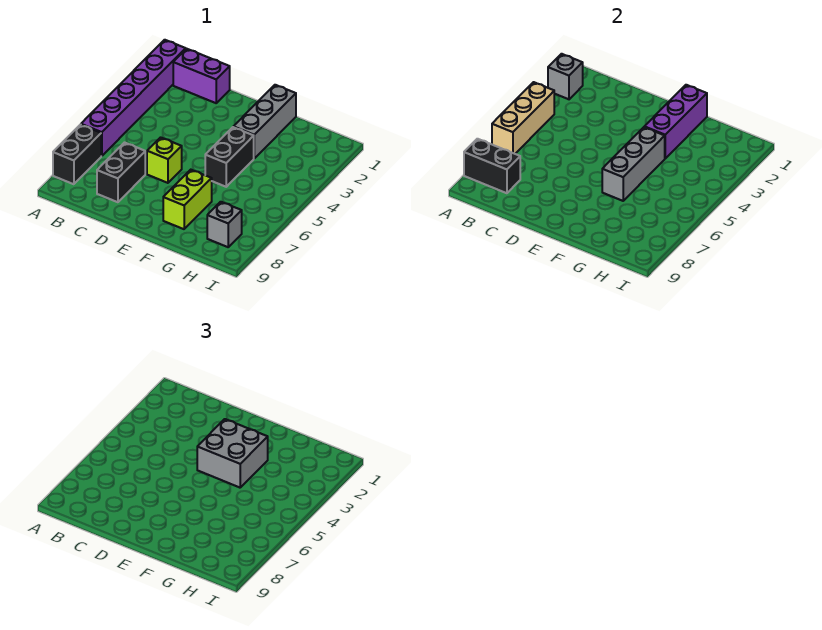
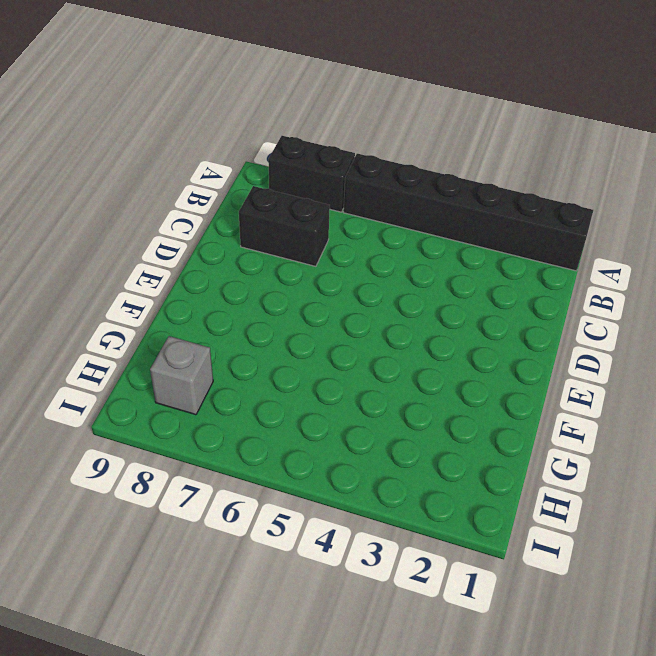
black 1x6 brick [343,154,593,271] -> purple 1x6 brick [81,40,186,156]
none -> purple 1x2 brick [173,49,230,103]
none -> lime 1x1 brick [147,137,182,183]
none -> grey 1x3 brick [233,85,296,158]

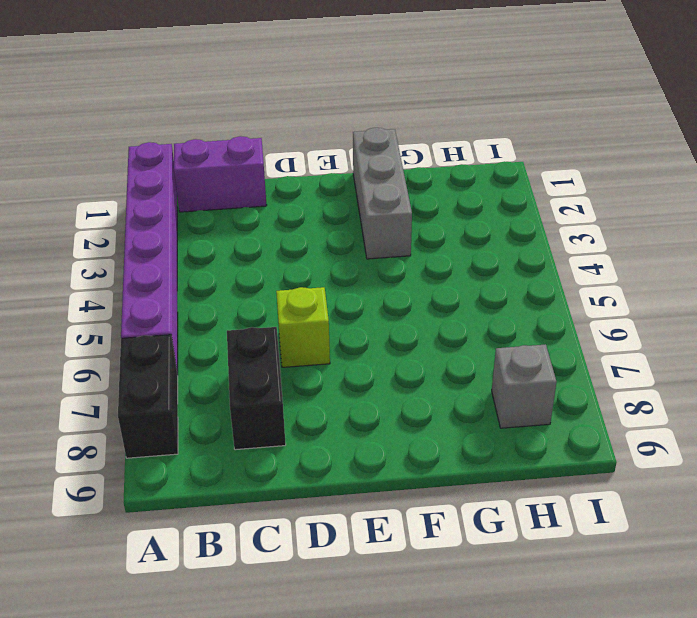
none -> black 1x2 brick [205,127,254,187]
none -> lime 1x2 brick [163,170,212,229]
none -> grey 1x1 brick [548,54,583,99]

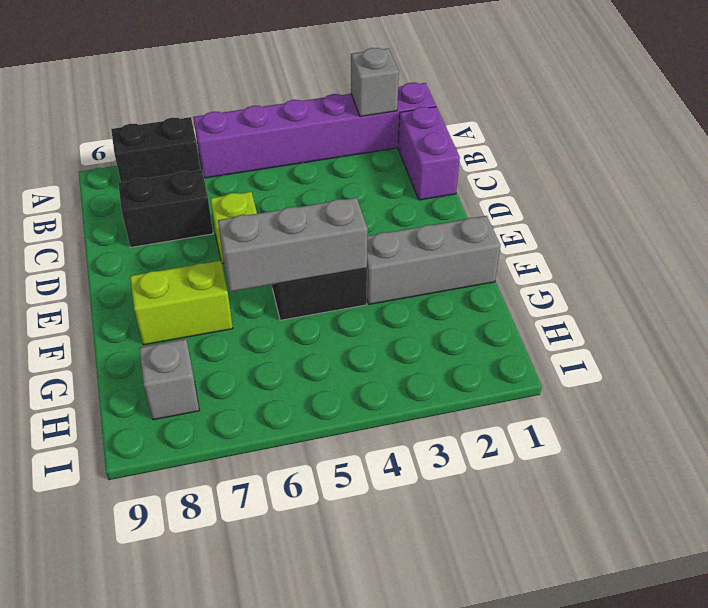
none -> tan 1x3 brick [492,82,554,154]
none -> black 1x2 brick [464,139,520,193]
none -> purple 1x3 brick [644,85,707,158]

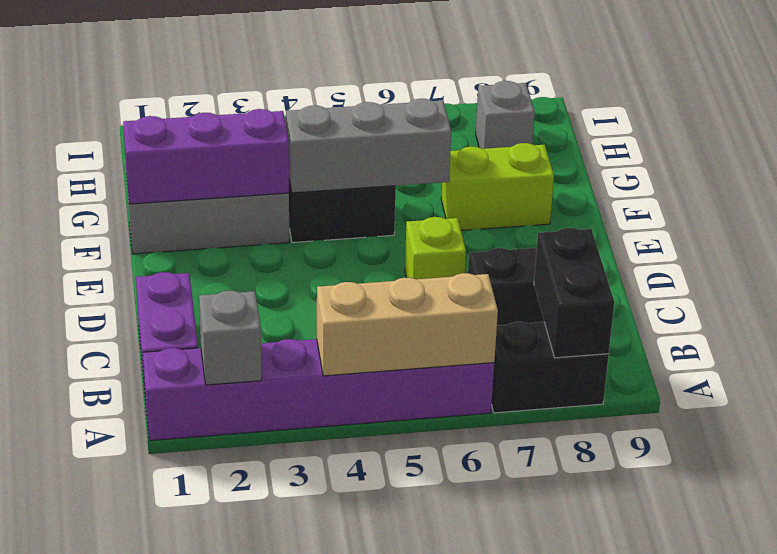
none -> grey 2x2 brick [197,419,268,488]

